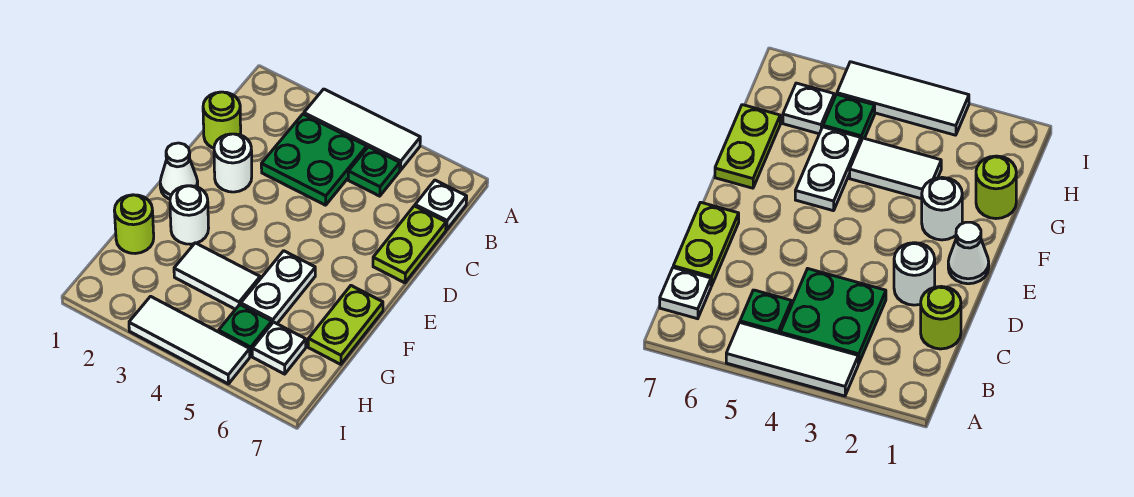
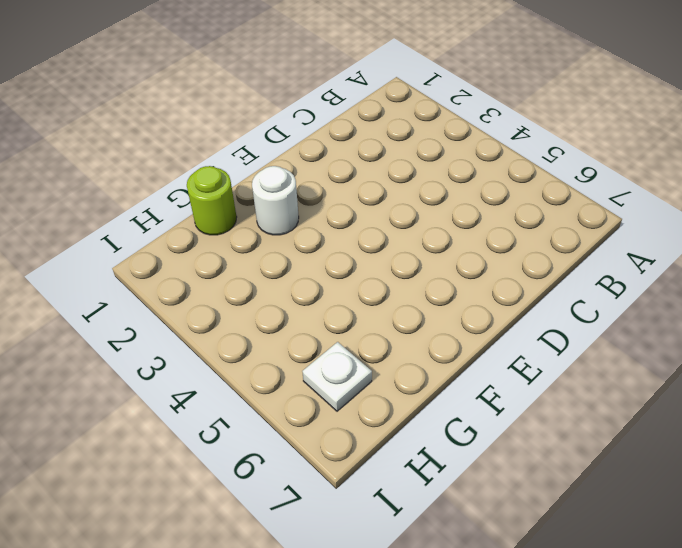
none -> white 1x3 tile [304,89,420,170]
none -> green 2x2 plate [261,114,367,205]
none -> green 1x1 plate [348,147,400,196]

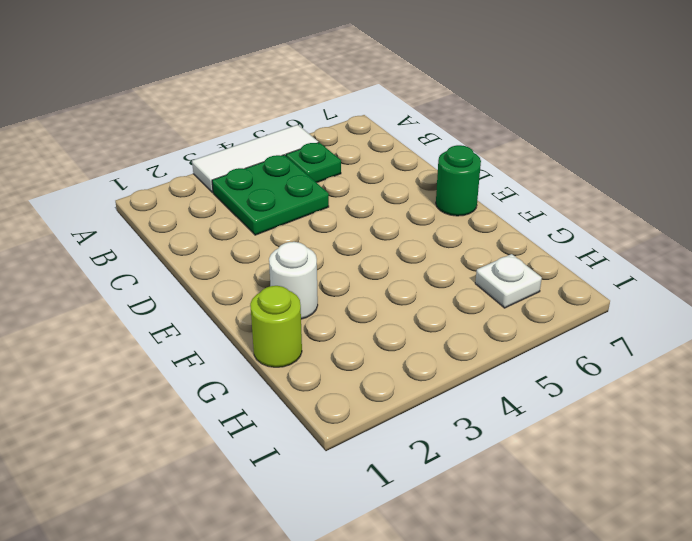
green 1x1 round brick [436,145,481,216] -> none
none -> white 1x1 plate [415,180,467,230]
none -> lime 1x1 round brick [203,92,241,148]
none -> lime 1x2 plate [373,206,446,283]

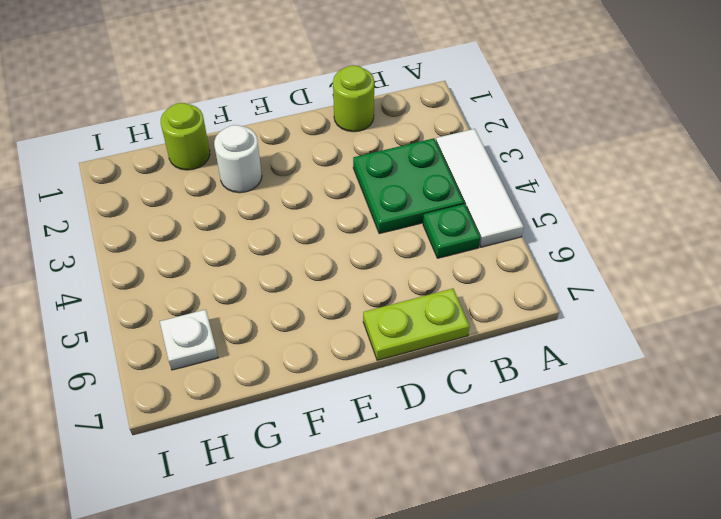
none -> white 1x1 plate [415,180,467,230]
none -> white 1x1 round brick [214,134,252,192]
none -> white 1x1 cone [160,143,198,199]

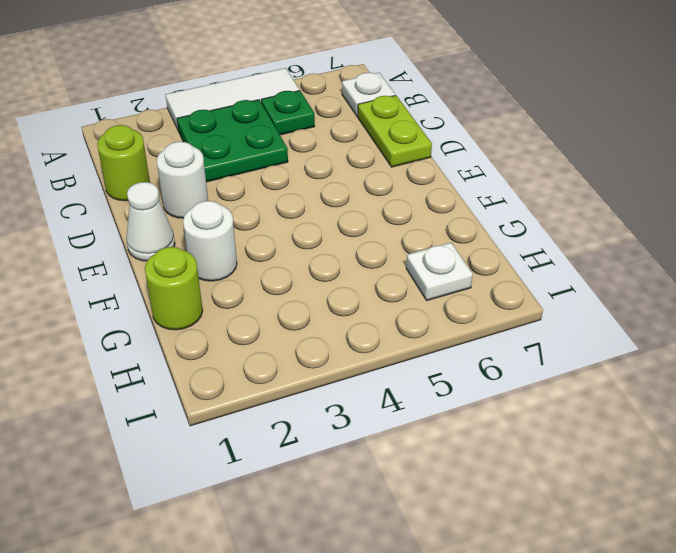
none -> white 1x2 plate [241,251,315,324]
none -> lime 1x2 plate [308,286,383,364]
none -> white 1x2 tile [174,243,260,309]

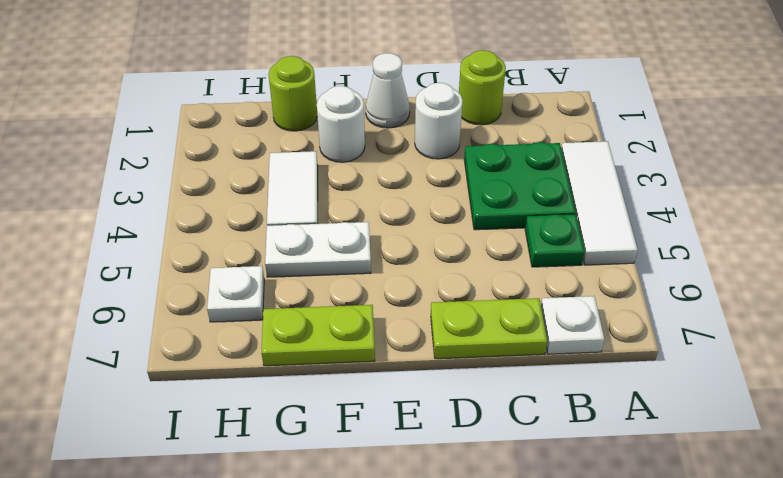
none -> green 1x1 plate [219,305,272,356]
none -> white 1x3 tile [129,296,250,384]

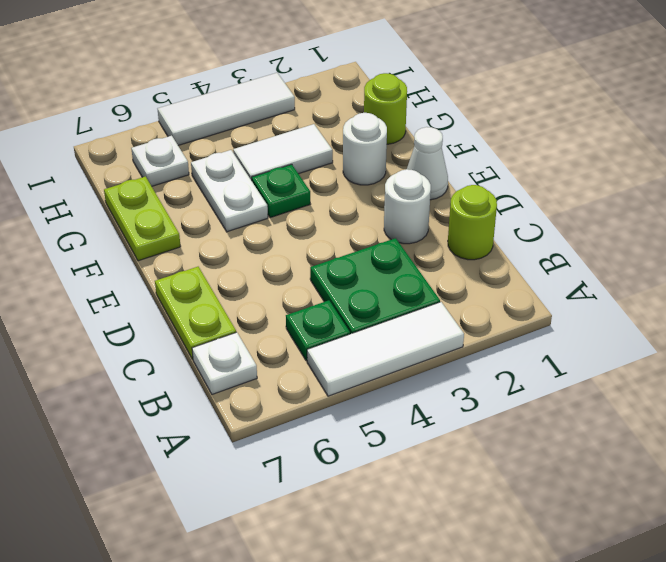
green 1x1 plate [252,164,310,218] -> green 1x1 plate moved to [219,305,272,356]

